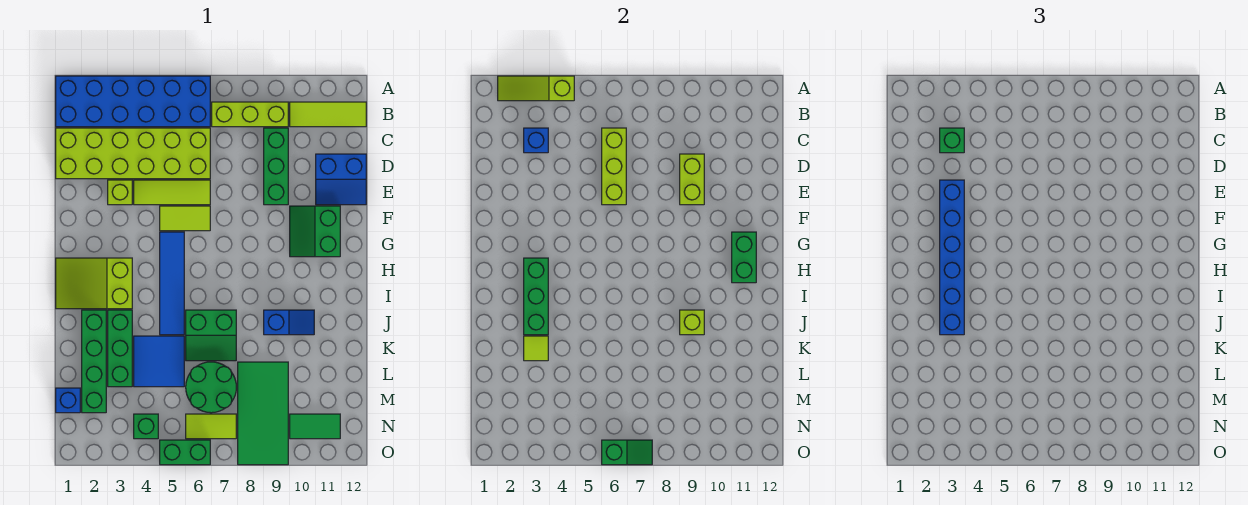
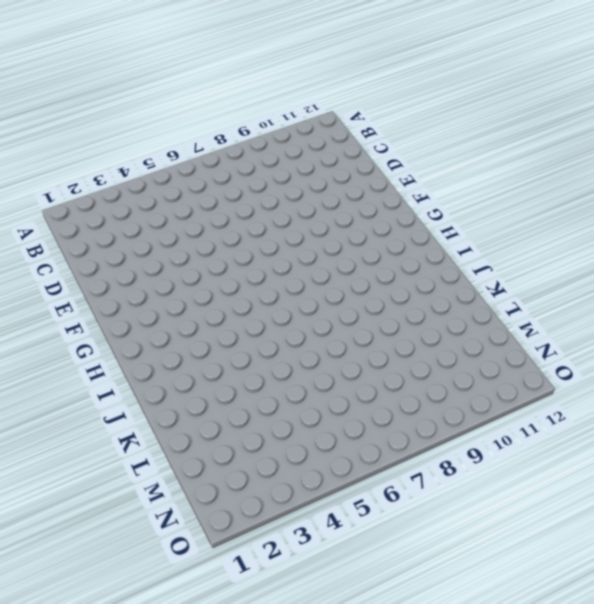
none -> blue 2x6 brick [56,76,210,127]
none -> lime 1x3 brick [212,102,288,127]
none -> lime 1x3 tile [290,102,366,127]
none -> lime 2x6 brick [56,128,210,179]

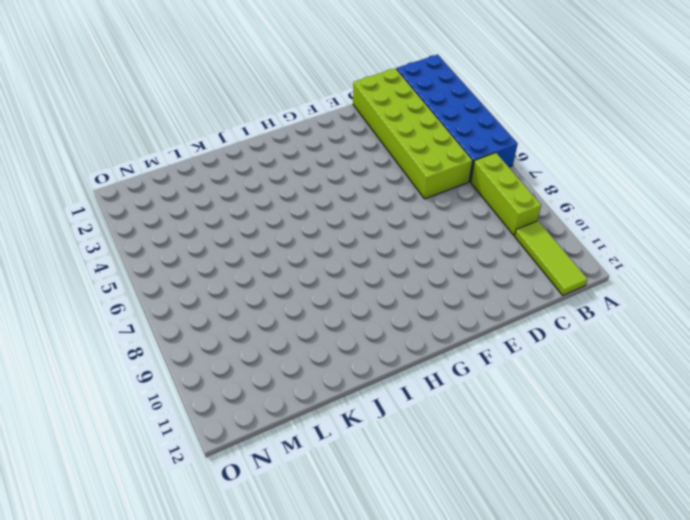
none -> green 1x3 brick [264,128,288,205]
none -> blue 2x2 slope [316,154,366,205]
none -> lime 1x1 brick [108,180,132,205]
none -> lime 1x3 tile [134,180,210,205]

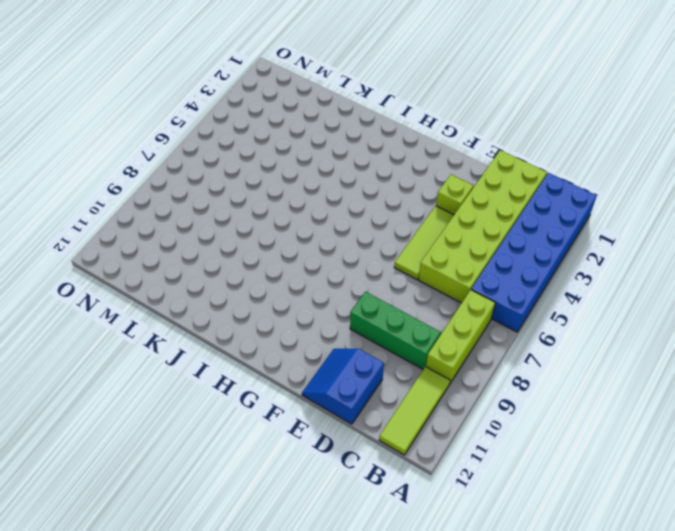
none -> lime 1x2 tile [160,206,210,231]
none -> green 2x2 slope [290,206,340,257]
none -> blue 1x4 tile [160,232,184,335]
none -> lime 2x3 slope [56,258,132,309]

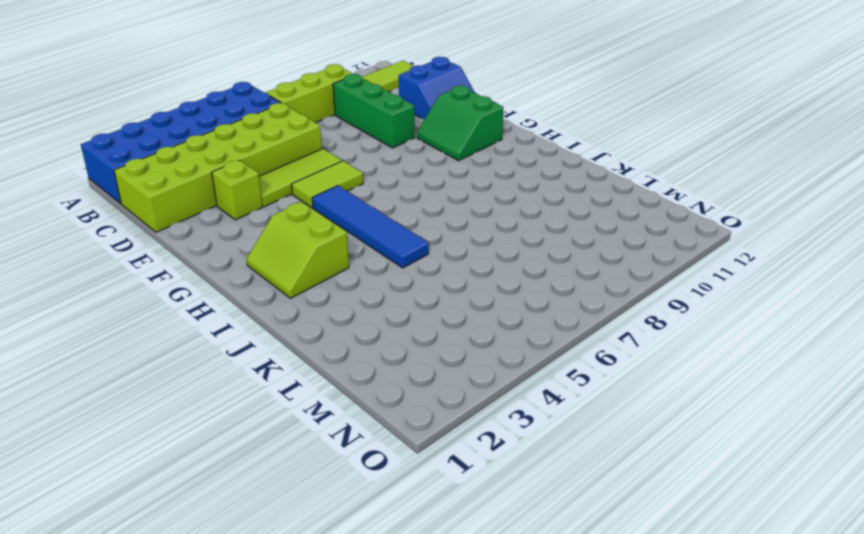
lime 2x2 slope [246,202,349,298] -> lime 2x3 slope [56,258,132,309]
none -> green 1x4 brick [82,310,106,413]
none -> green 1x3 brick [108,310,132,387]
none -> green 2x2 slope [186,310,236,361]
none -> blue 1x2 slope [264,310,314,335]

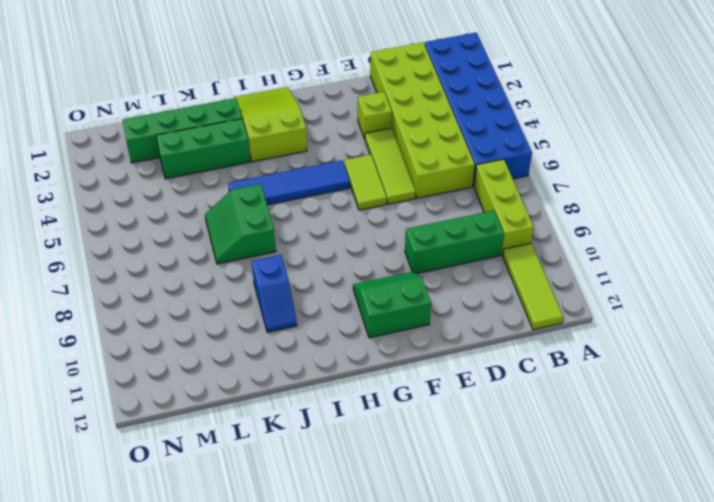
none -> blue 2x2 slope [316,154,366,205]
none -> blue 2x2 tile [134,336,184,387]
none -> green 2x2 round brick [186,362,236,413]
none -> green 2x4 tile [238,362,288,465]

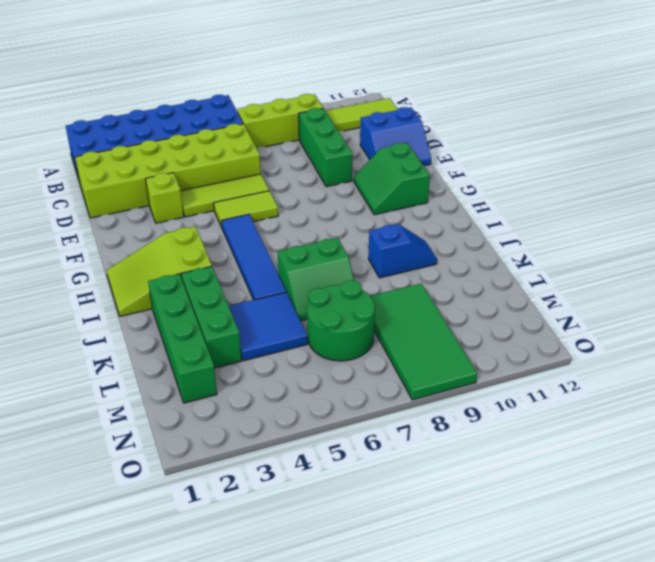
none -> blue 1x1 brick [56,388,80,413]
none -> green 1x1 brick [134,414,158,439]
none -> lime 1x2 tile [186,414,236,439]
none -> green 1x2 tile [290,414,340,439]

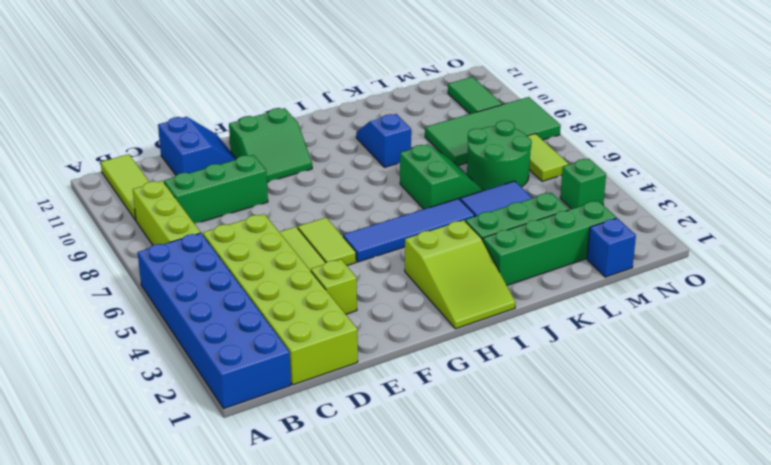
none -> green 1x2 brick [160,440,210,465]
none -> lime 1x3 slope [498,76,574,101]
none -> blue 1x1 brick [524,128,548,153]
none -> lime 1x3 brick [602,128,626,205]

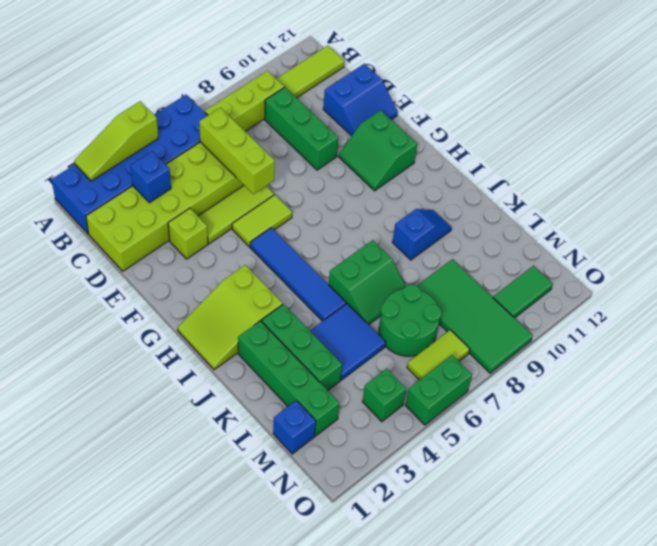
none -> lime 1x2 brick [680,154,704,205]
none -> green 1x2 brick [732,232,756,283]
none -> green 1x3 brick [524,258,548,335]
none -> lime 1x1 brick [680,310,704,335]

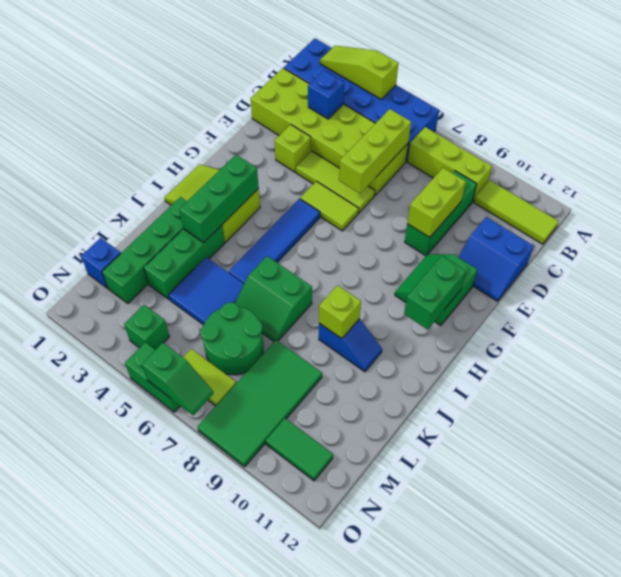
none -> lime 1x1 tile [524,336,548,361]
none -> green 1x1 brick [940,128,964,153]
none -> blue 1x6 brick [940,180,964,335]

